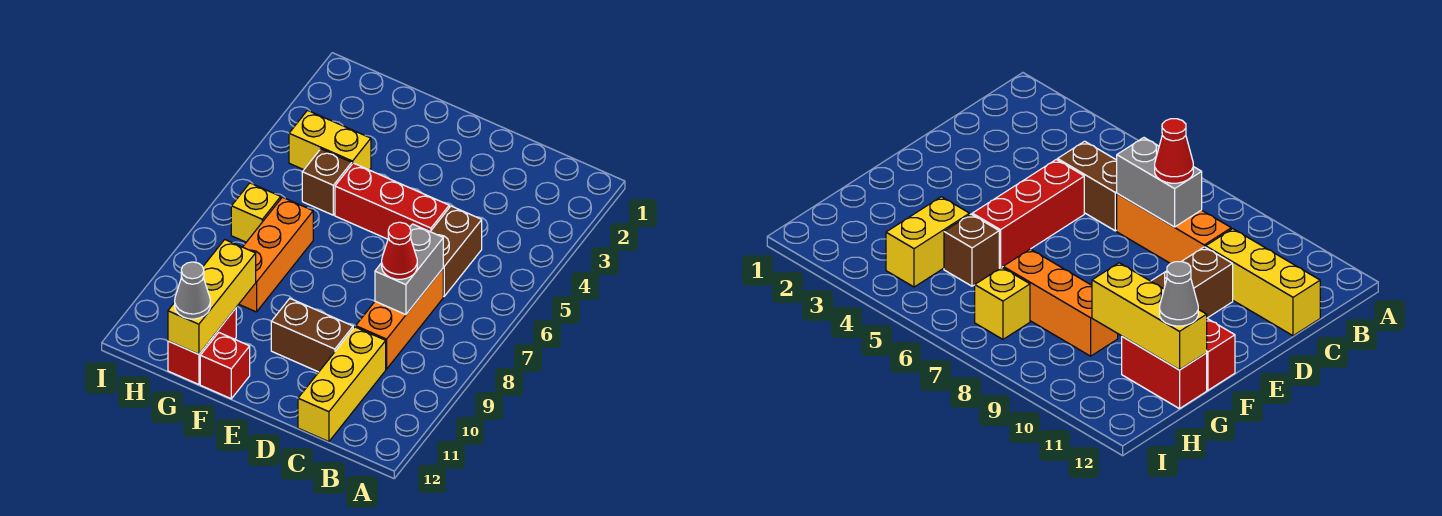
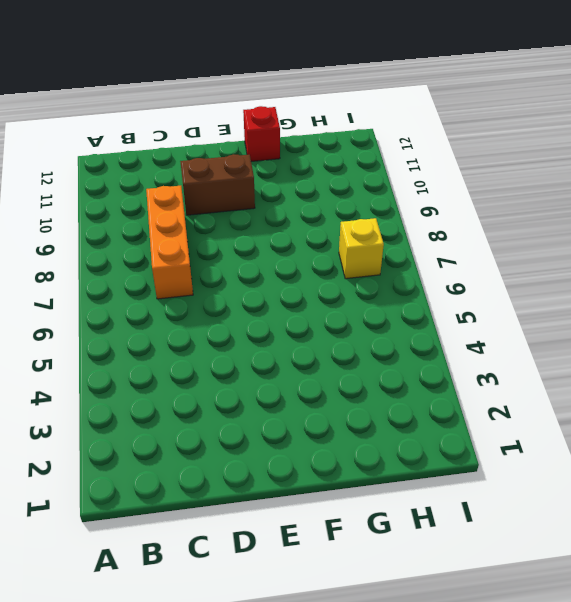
none -> brown 1x2 brick [430,206,482,296]
none -> yellow 1x3 brick [298,327,386,442]
none -> red 1x3 brick [335,163,449,239]

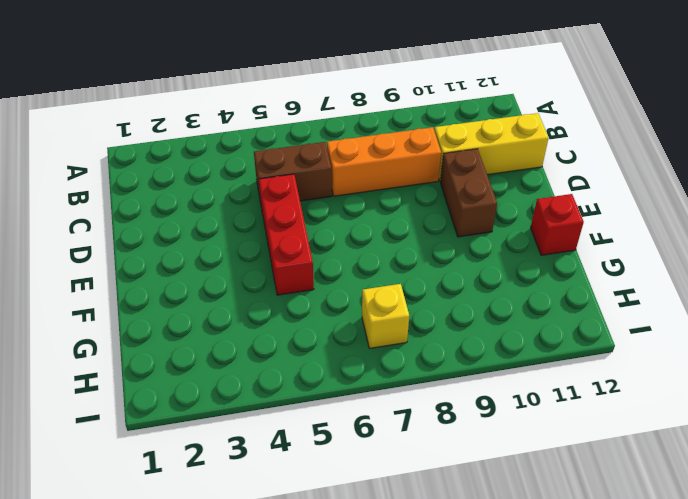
none -> yellow 1x2 brick [289,110,371,170]
none -> brown 1x1 brick [302,149,352,215]
none -> orange 1x3 brick [239,197,313,312]

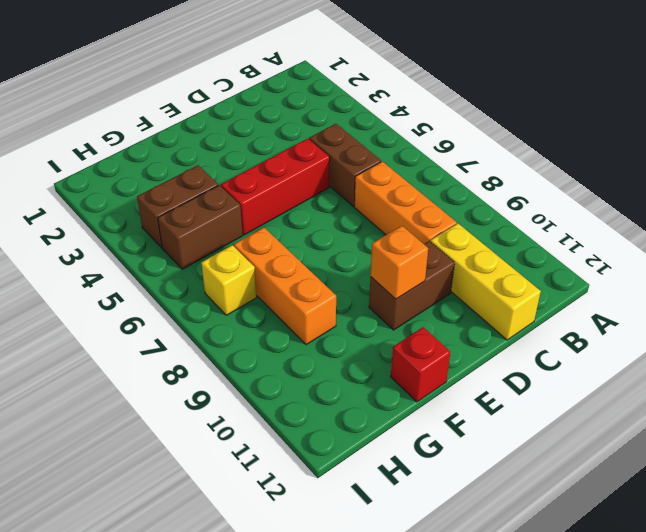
orange 1x1 brick [371,226,428,299] -> none
brown 1x2 brick [137,165,218,248] -> yellow 1x2 brick [289,110,371,170]
brown 1x2 brick [158,185,243,269] -> brown 1x1 brick [302,149,352,215]
none -> red 1x2 brick [168,308,236,385]
none -> grey 1x2 brick [375,224,443,315]
none -> yellow 1x3 brick [168,240,256,354]

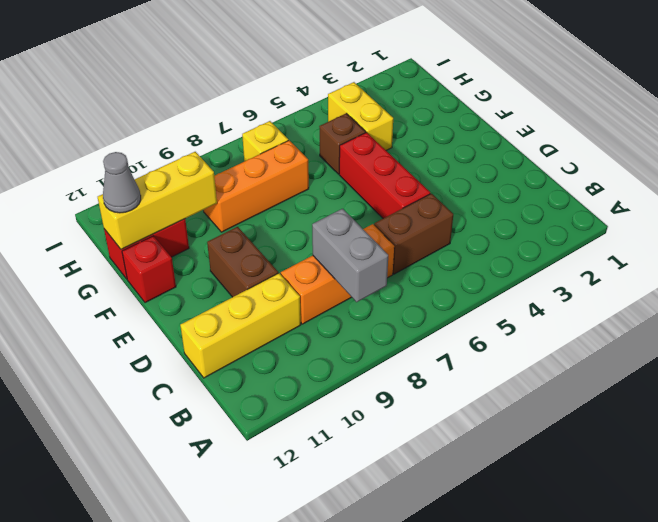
grey 1x2 brick [312,209,388,302] -> grey 1x2 brick turned to [375,224,443,315]
none -> red 1x1 cone [382,222,417,279]

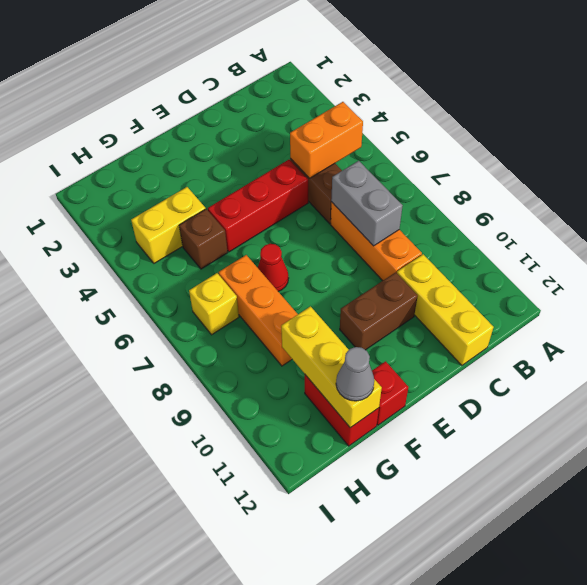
orange 1x2 brick [290,102,363,178] -> none
red 1x1 cone [258,244,289,291] -> red 1x1 cone moved to [382,222,417,279]

